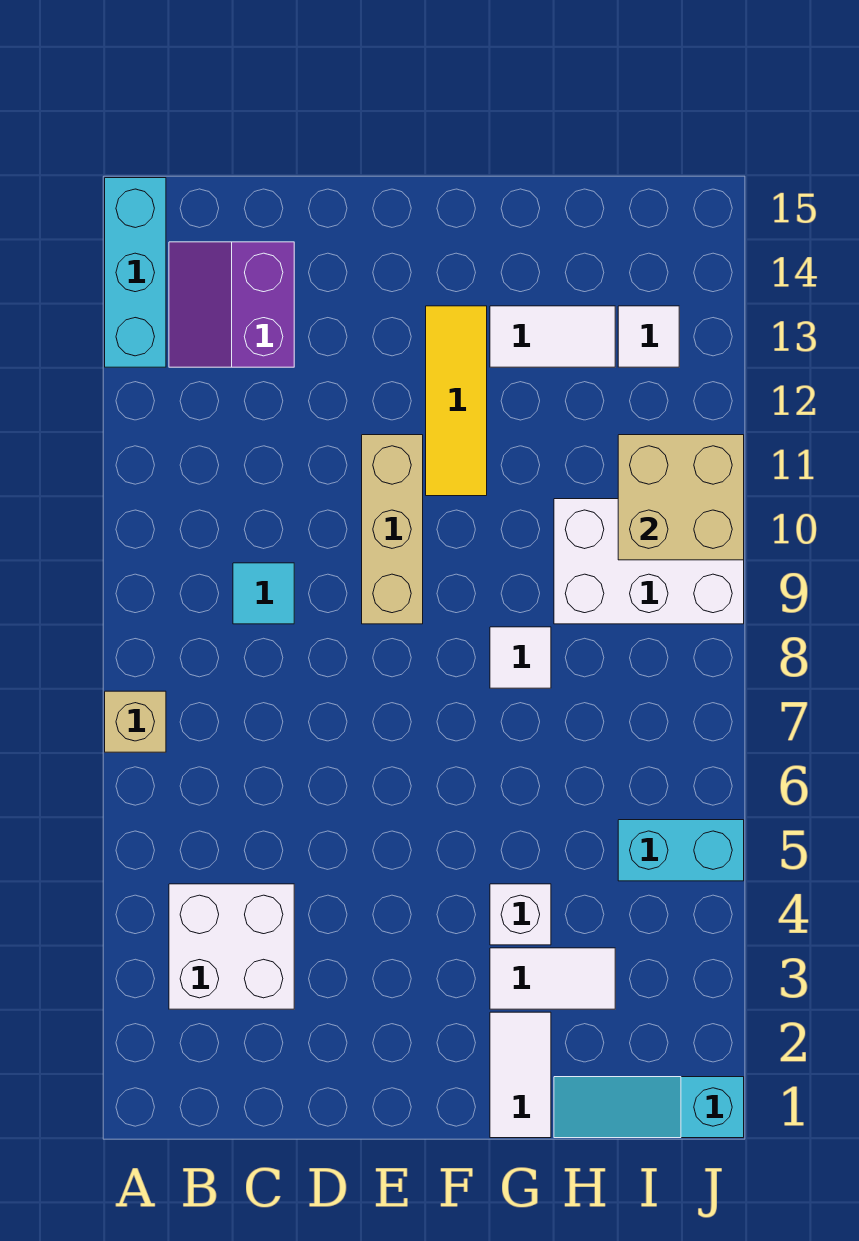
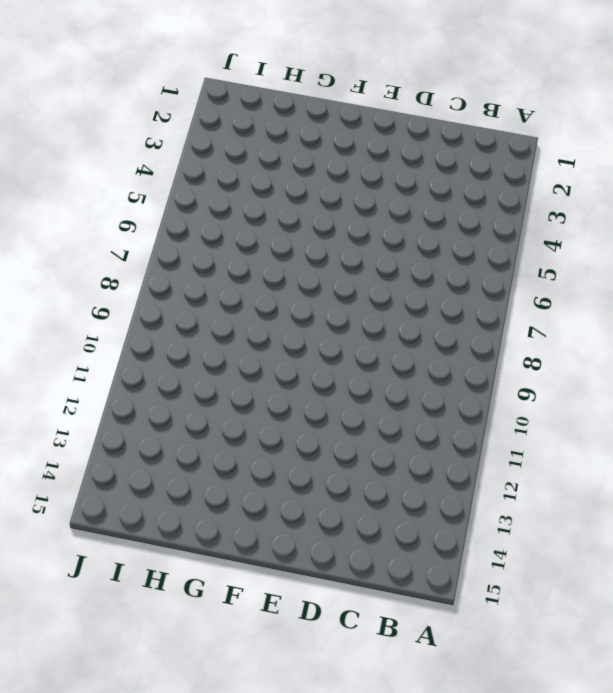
none -> tan 1x1 brick [105,691,166,752]
none -> cyan 1x3 brick [105,178,166,367]
none -> white 2x2 brick [169,884,294,1009]

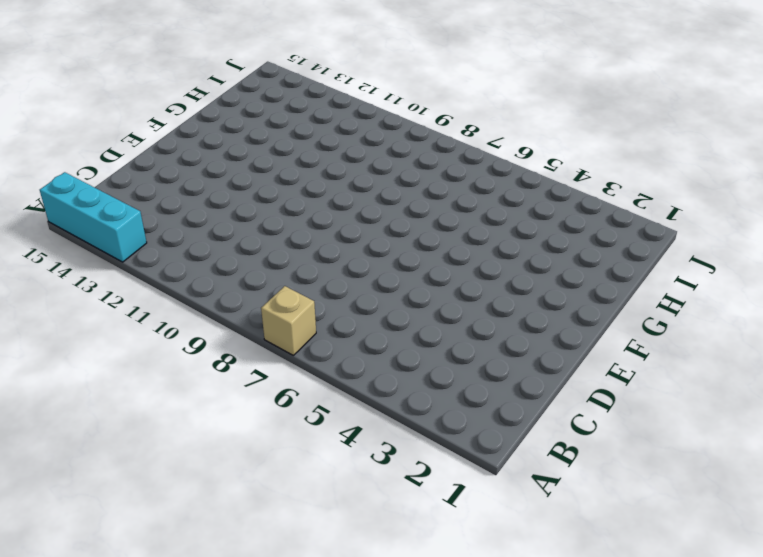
none -> white 2x2 brick [169,884,294,1009]
none -> purple 2x2 slope [169,242,294,367]
none -> cyan 1x1 tile [233,563,294,624]

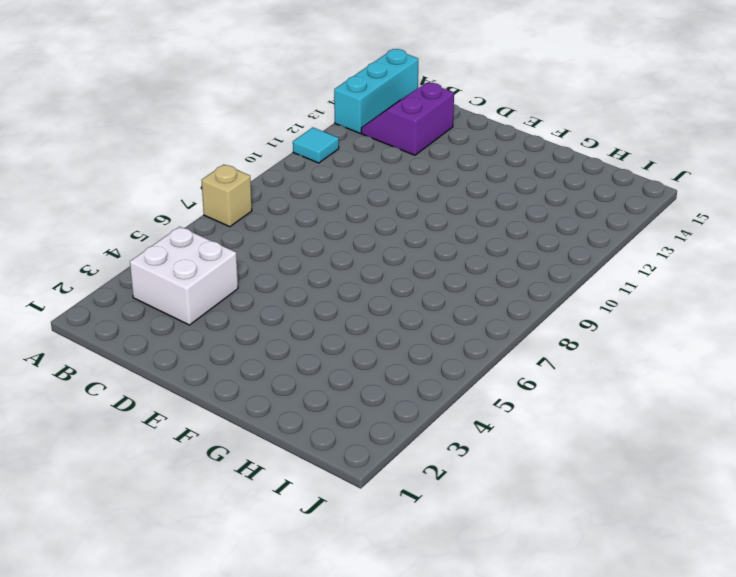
cyan 1x1 tile [293,128,339,163] -> cyan 1x1 tile moved to [233,563,294,624]
none -> tan 1x3 brick [362,435,423,624]
none -> yellow 1x3 tile [426,306,487,496]
none -> white 1x2 tile [490,1012,551,1138]

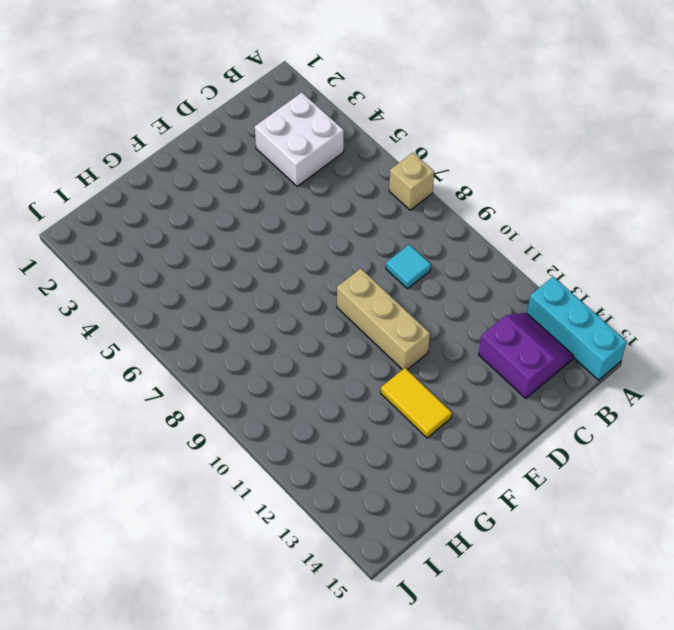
yellow 1x2 tile [381,368,452,438] -> yellow 1x3 tile [426,306,487,496]
none -> white 1x2 tile [490,1012,551,1138]
none -> white 1x2 tile [490,948,615,1009]
none -> white 1x1 brick [490,884,551,945]

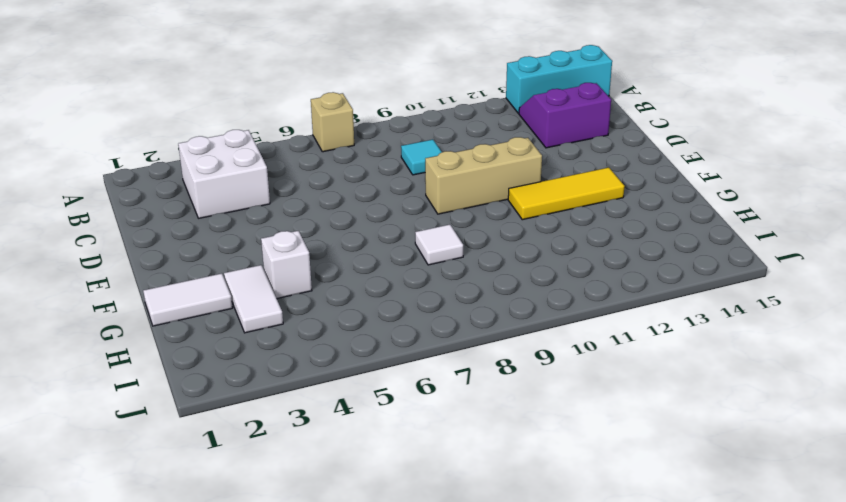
none -> white 1x2 tile [490,306,615,367]
none -> cyan 1x3 slope [554,1077,744,1138]
none -> white 2x3 brick [554,499,744,624]

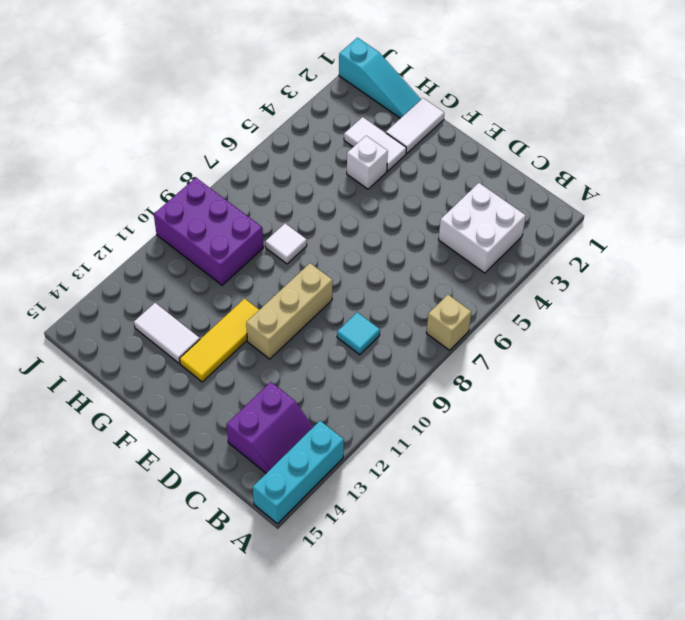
purple 2x3 brick [154,178,263,285] -> white 2x3 brick [554,499,744,624]
none -> cyan 1x2 brick [618,820,744,881]
none -> white 1x1 tile [618,306,679,367]
none -> tan 2x2 brick [618,435,744,560]

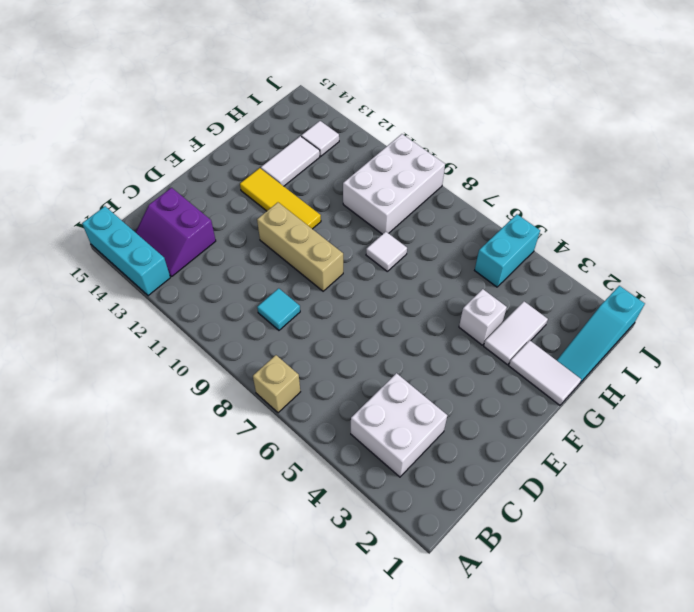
none -> tan 2x2 brick [618,435,744,560]

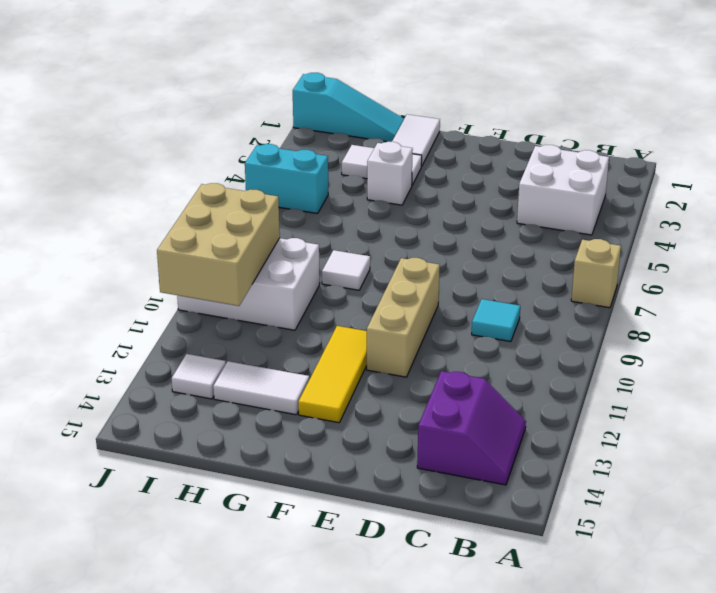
tan 2x3 brick [157,183,280,306] -> tan 2x2 brick [618,435,744,560]
none -> cyan 1x3 brick [105,178,166,367]

